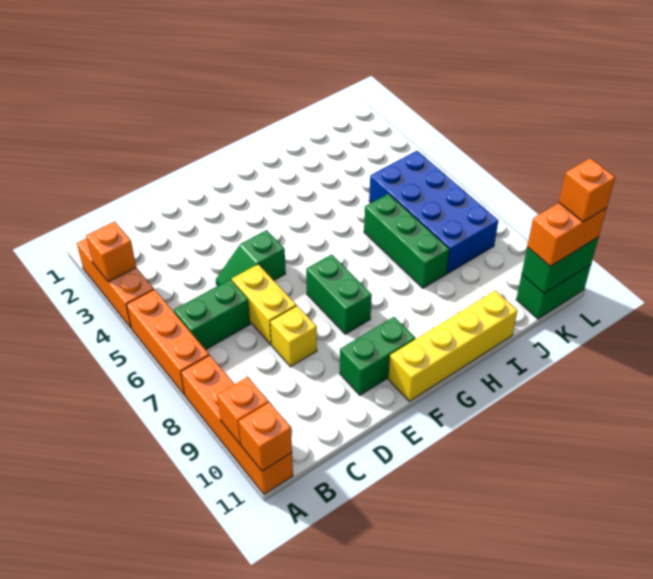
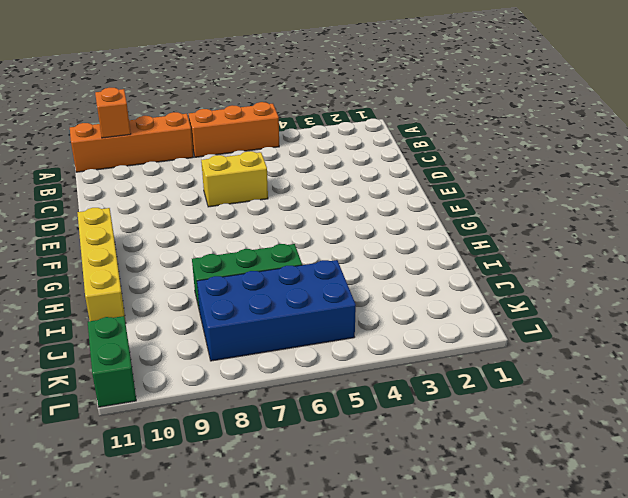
none -> orange 1x3 brick [77,238,154,328]
none -> green 1x2 brick [174,279,250,350]
none -> green 1x2 slope [216,230,286,286]

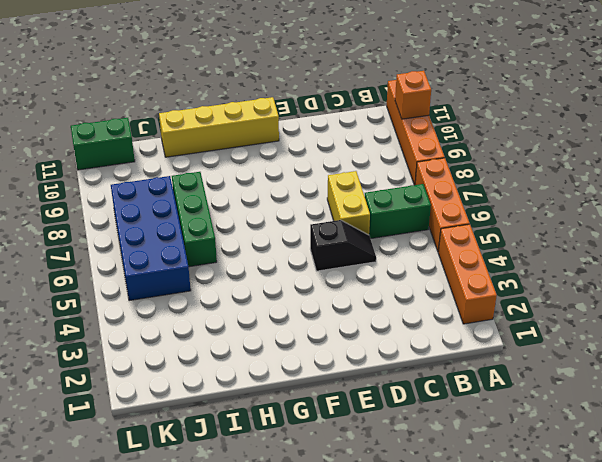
black 1x2 slope [310,220,376,271] -> green 1x2 slope [216,230,286,286]
none -> yellow 1x1 brick [270,306,317,367]
none -> green 1x2 brick [340,317,415,395]
none -> green 1x2 brick [306,254,372,334]

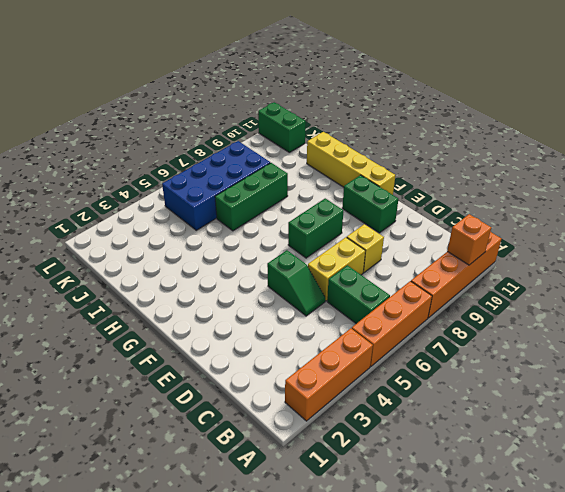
none -> orange 1x1 brick [86,222,136,282]
none -> orange 1x1 brick [239,402,292,471]
none -> green 1x2 brick [522,237,599,293]

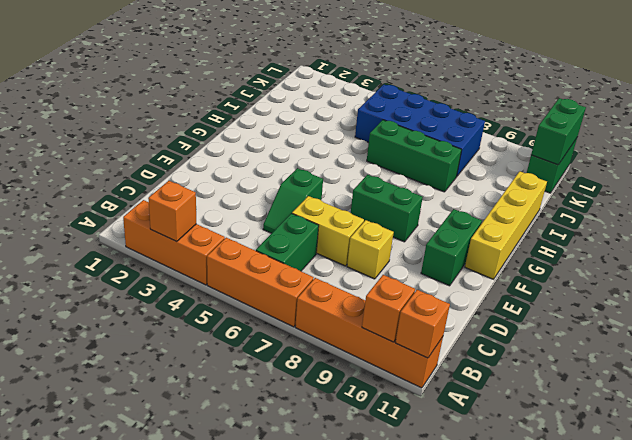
none -> orange 1x2 brick [527,203,607,266]
none -> orange 1x1 brick [559,158,615,222]

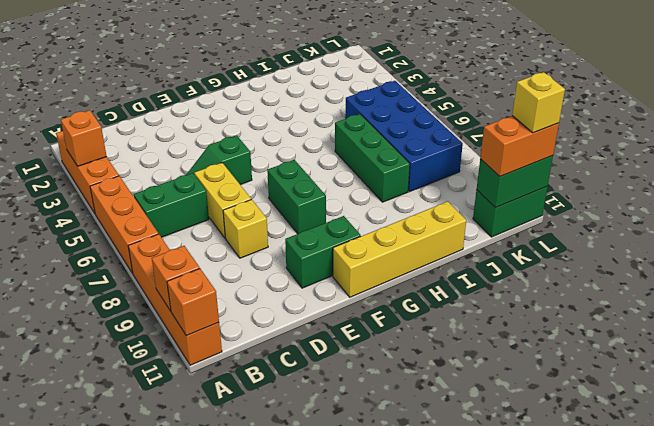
yellow 1x1 brick [512,72,565,133] -> orange 1x1 brick [559,158,615,222]

